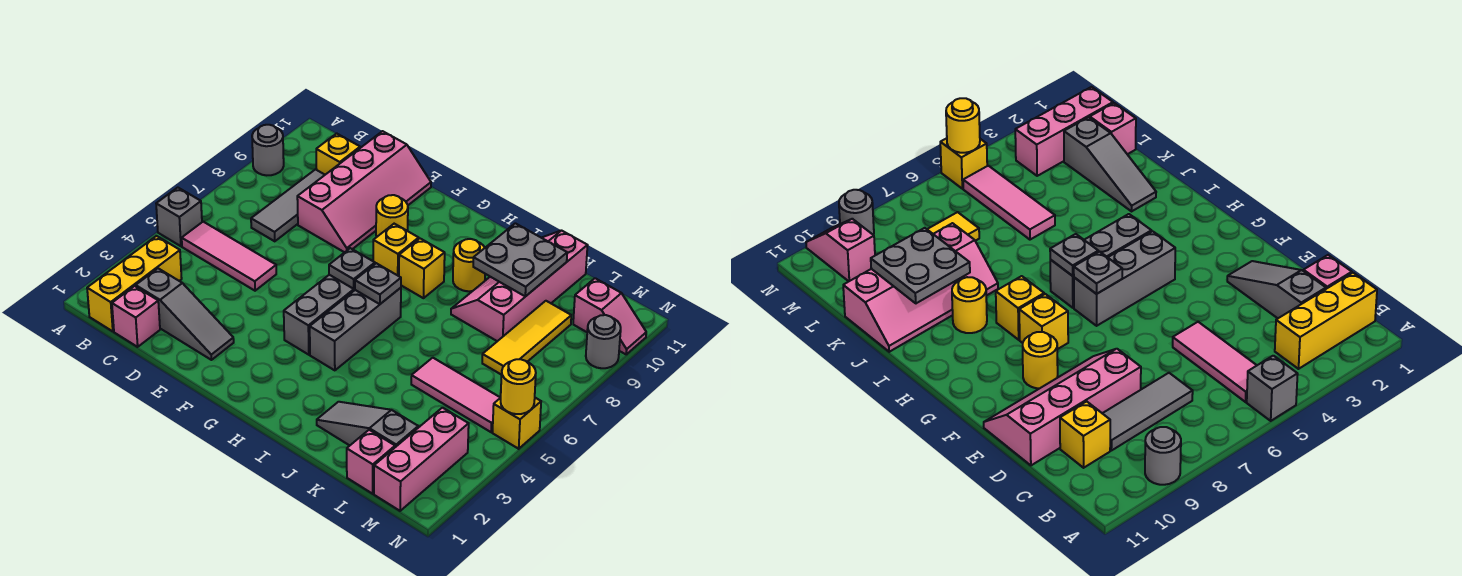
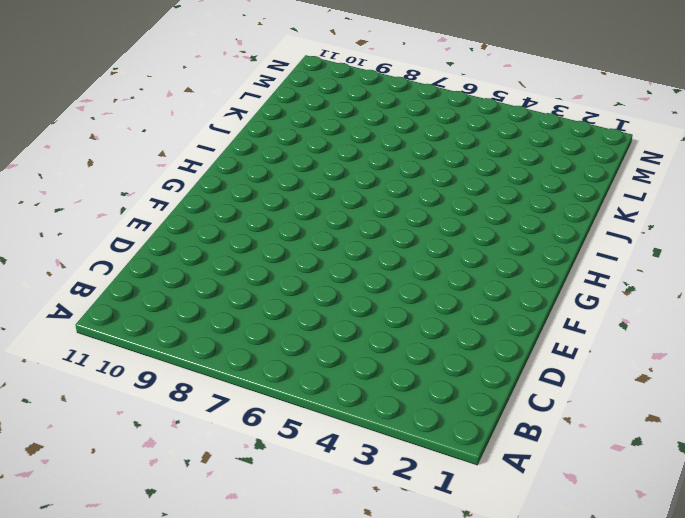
none -> grey 1x1 brick [156,188,202,246]
none -> grey 1x1 round brick [252,125,284,175]
none -> yellow 1x3 brick [87,236,182,331]

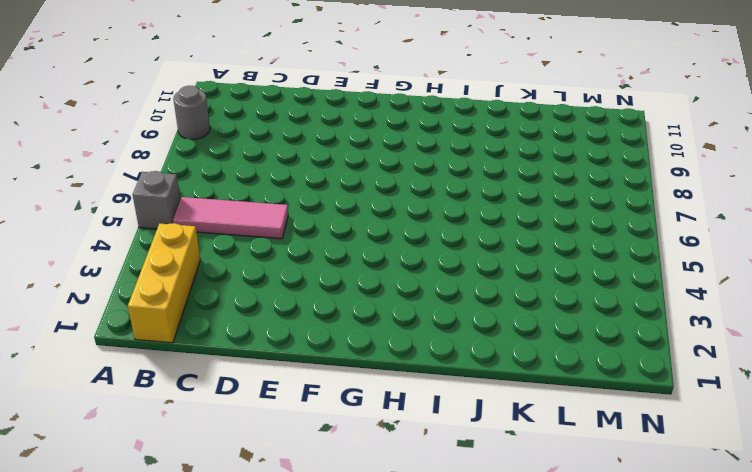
none -> pink 1x1 brick [112,286,160,347]
none -> grey 1x3 slope [136,268,234,360]
none -> grey 1x3 tile [251,169,325,241]

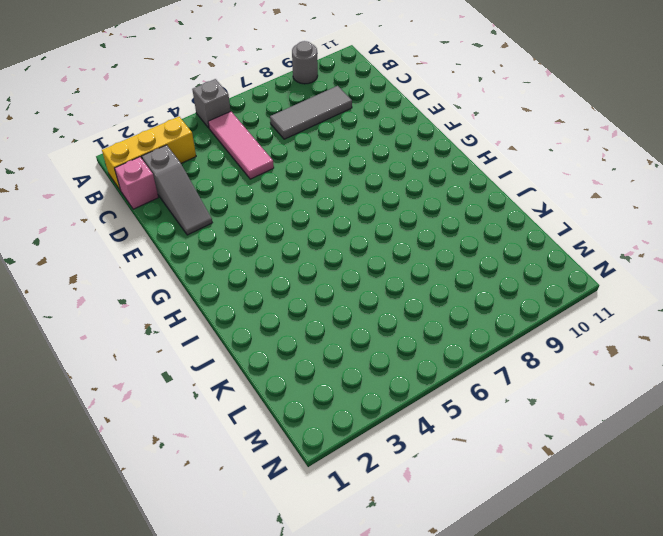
none -> yellow 1x1 brick [316,134,360,175]
none -> pink 2x4 slope [297,131,431,252]
none -> yellow 1x1 round brick [376,195,408,237]

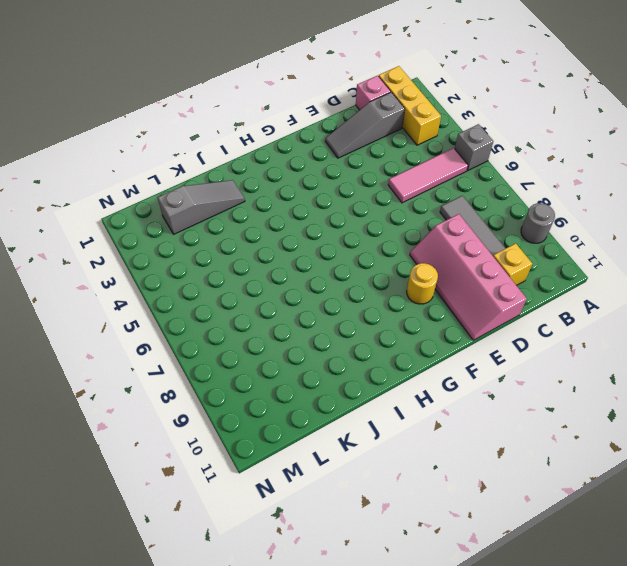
none -> grey 1x3 brick [284,275,355,355]
none -> yellow 1x1 brick [373,224,419,276]
none -> grey 1x3 brick [310,288,401,370]

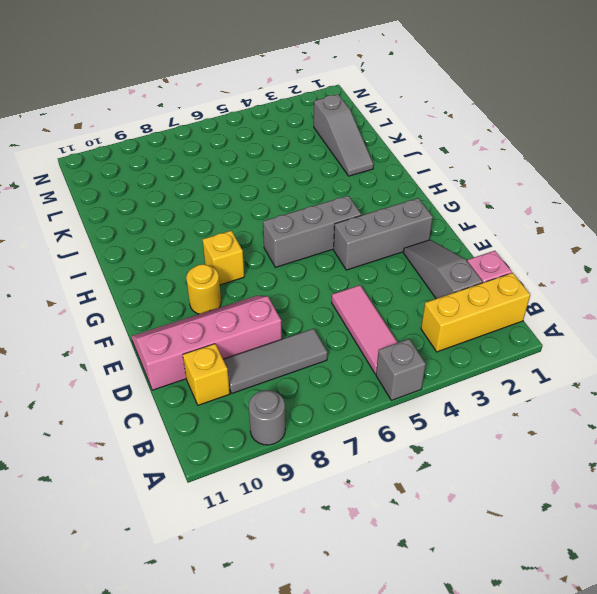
grey 1x3 brick [334,198,433,270] -> grey 1x3 brick moved to [310,288,401,370]
none -> yellow 1x1 brick [399,239,445,298]
none -> yellow 1x1 round brick [453,239,485,291]
none -> pink 2x4 slope [451,231,588,341]

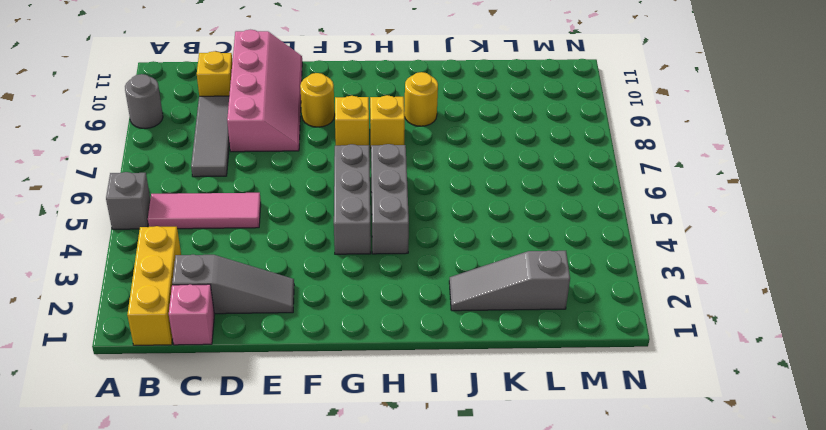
none -> pink 2x4 slope [451,231,588,341]
none -> pink 1x3 tile [411,358,500,432]
none -> pink 1x1 brick [347,430,395,494]

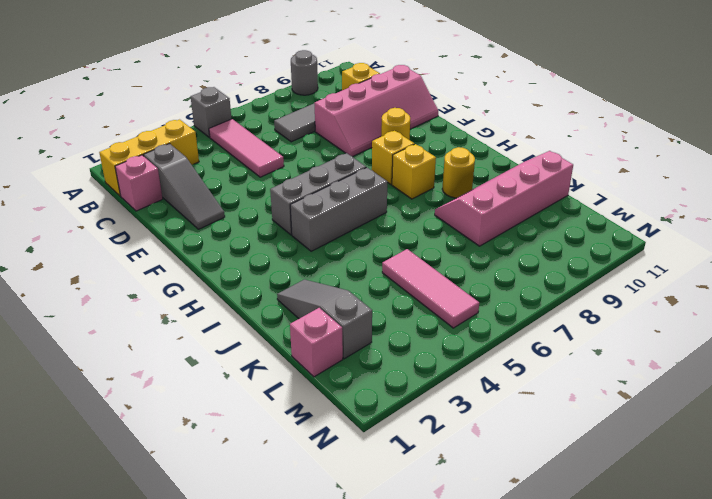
none -> yellow 1x3 tile [482,301,571,375]
none -> pink 1x3 brick [374,408,469,511]
none -> pink 1x2 slope [573,278,646,354]

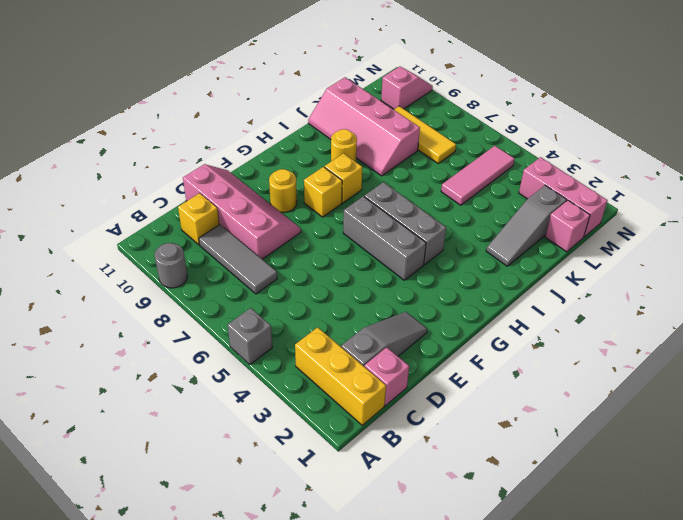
none -> pink 1x3 tile [182,222,276,291]
none -> yellow 1x1 brick [492,398,541,449]
none -> grey 1x1 round brick [586,315,621,368]

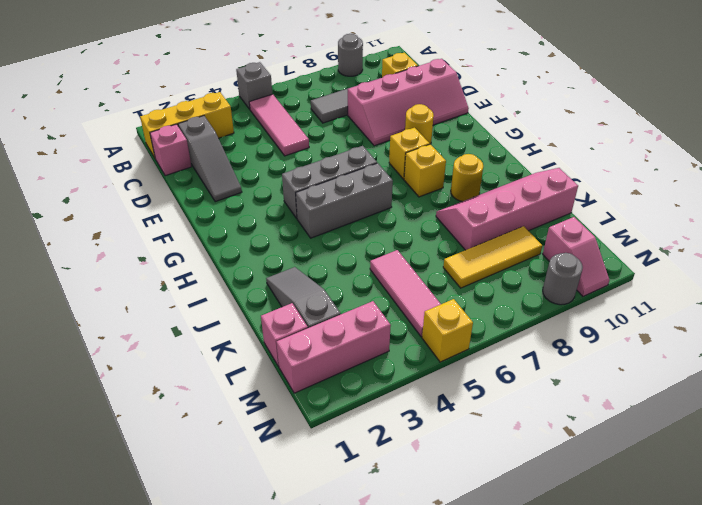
none -> grey 1x1 plate [329,248,375,289]
none -> grey 1x1 plate [355,263,401,304]
none -> grey 2x2 plate [473,223,567,296]

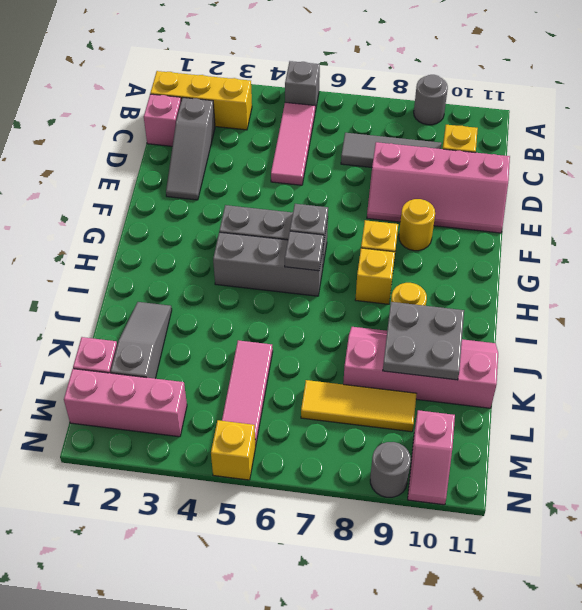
none -> yellow 1x1 round brick [501,359,536,414]

